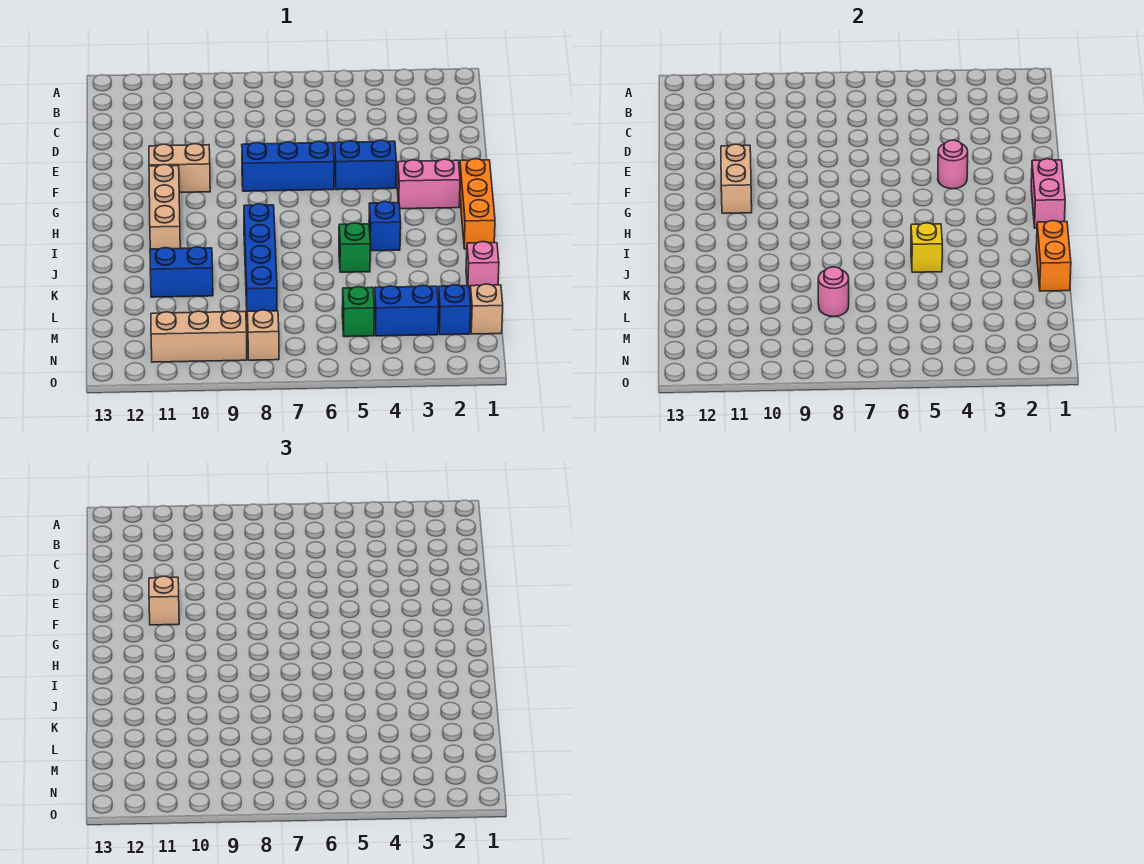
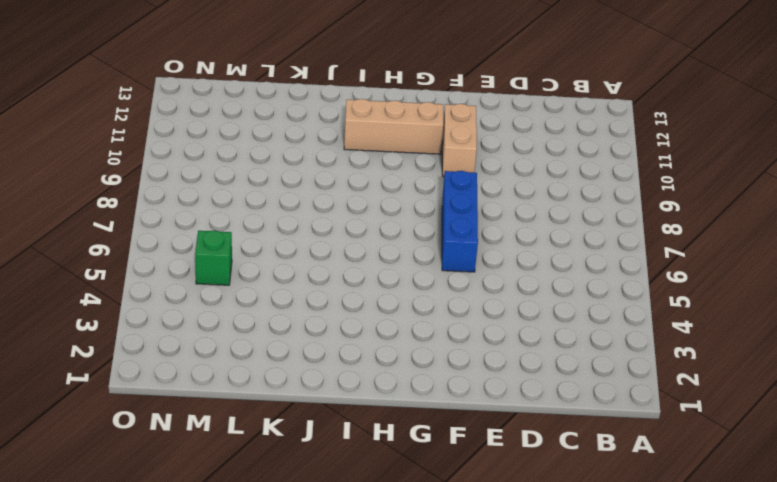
none -> blue 1x2 brick [334,140,396,190]
none -> orange 1x3 brick [460,159,495,249]
none -> pink 1x2 brick [397,159,460,209]

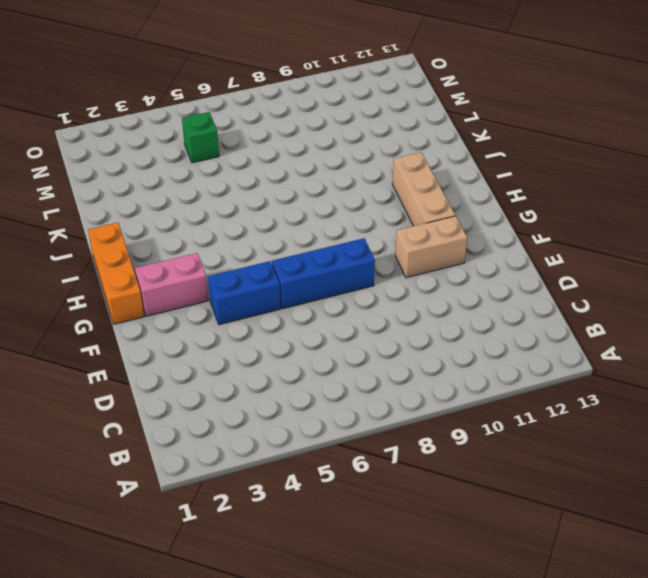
none -> blue 1x1 brick [369,201,401,251]
none -> blue 1x4 brick [244,204,277,312]
none -> green 1x1 brick [339,223,370,272]

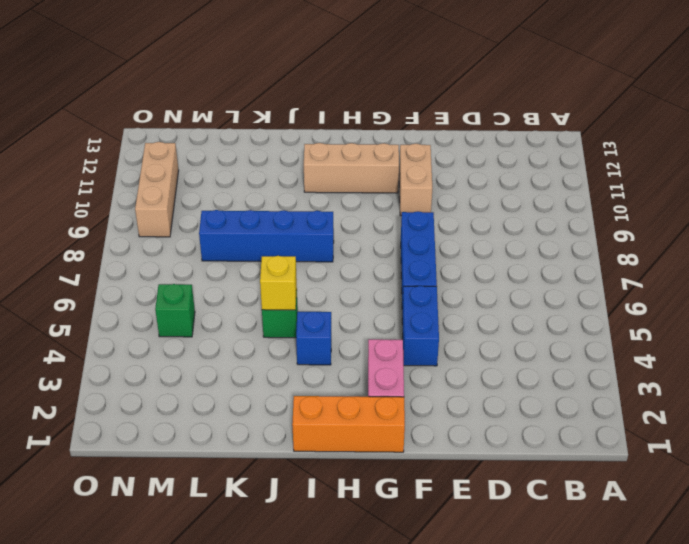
none -> pink 1x1 brick [466,242,499,291]
none -> blue 1x2 brick [150,247,213,297]
none -> tan 1x1 brick [470,284,503,334]

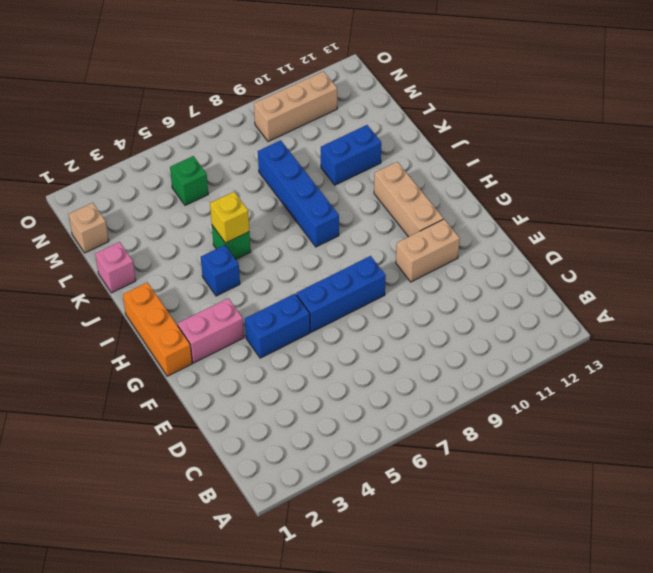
none -> blue 1x1 brick [438,285,471,335]
none -> blue 1x2 brick [374,285,439,336]
none -> tan 1x1 brick [247,310,279,360]

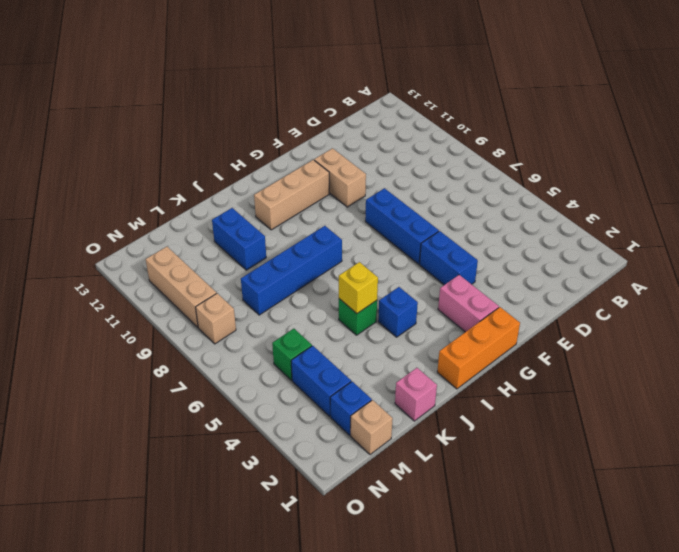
none -> pink 1x1 round brick [938,140,968,189]
none -> tan 1x2 brick [721,144,752,213]
none -> pink 1x2 brick [1031,159,1065,228]

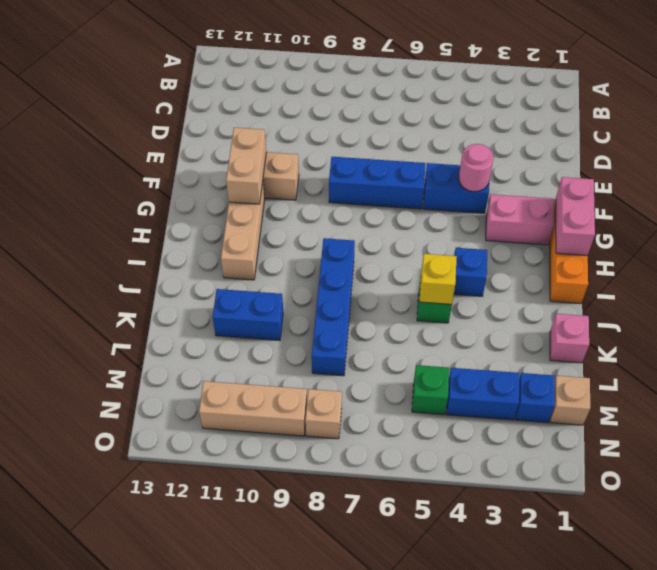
none -> orange 1x2 brick [1036,221,1071,291]
none -> pink 1x1 round brick [818,267,849,317]
none -> tan 1x1 brick [149,576,179,625]

